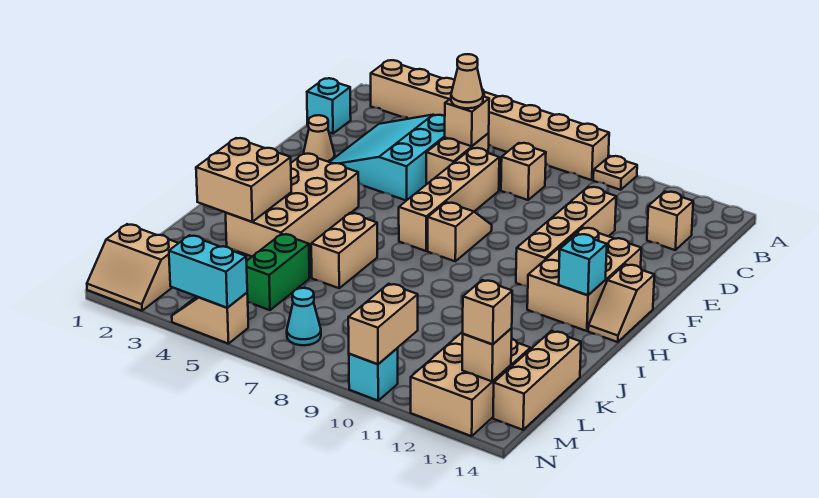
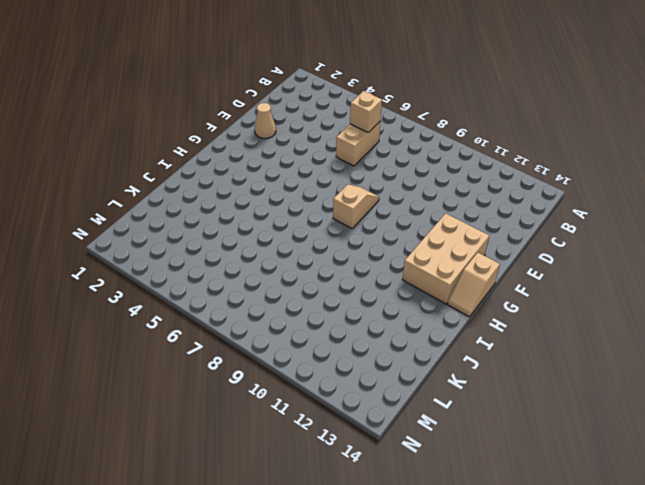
none -> tan 1x8 brick [371,60,609,180]
none -> tan 1x1 plate [593,156,637,190]
none -> cyan 1x1 brick [307,78,351,134]
none -> cyan 3x3 slope [330,115,445,201]

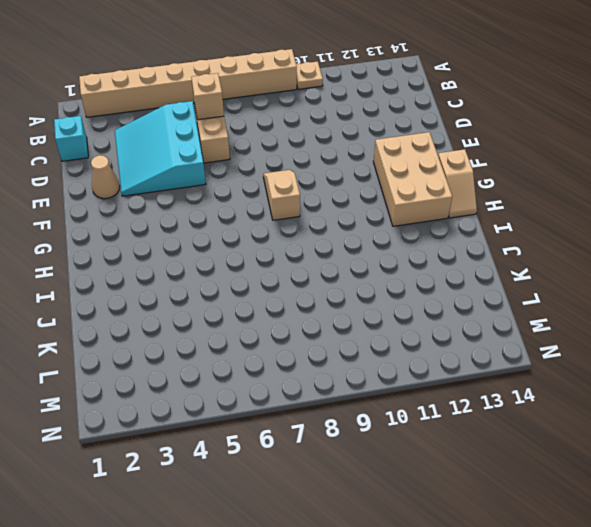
none -> tan 1x1 brick [501,143,546,200]
none -> tan 1x1 brick [647,192,693,250]
none -> tan 1x4 brick [399,148,499,251]
none -> tan 1x4 brick [516,187,616,287]

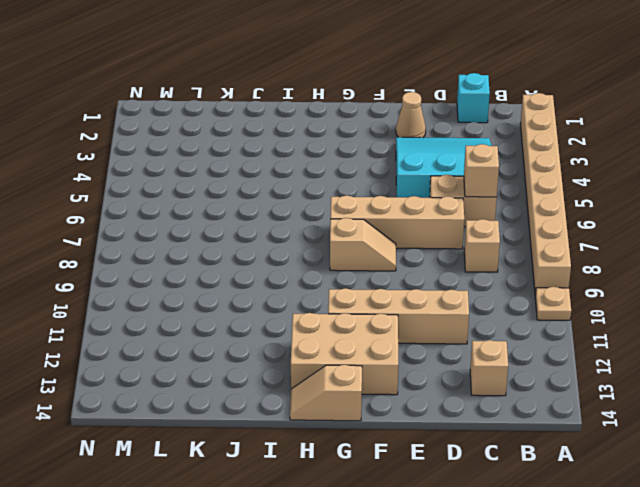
none -> tan 2x4 brick [226,153,359,256]
none -> tan 1x2 brick [311,213,377,288]
none -> green 1x2 brick [246,234,310,310]
none -> tan 1x3 brick [493,331,581,430]

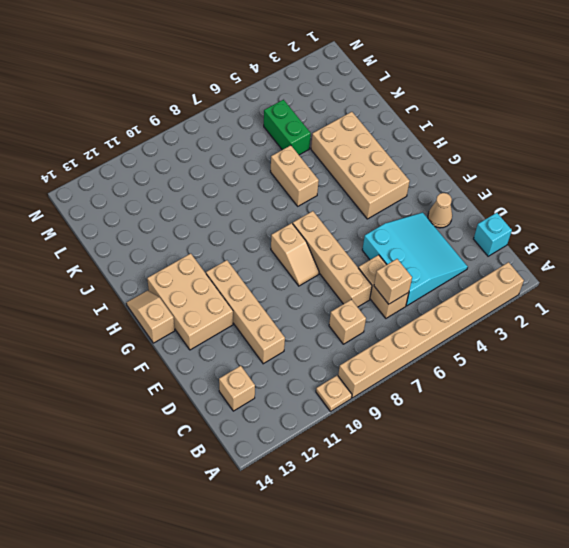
none -> tan 1x3 brick [493,331,581,430]
none -> tan 2x3 brick [411,332,530,436]
none -> tan 2x2 slope [87,224,178,311]
none -> cyan 1x1 cone [287,288,321,345]

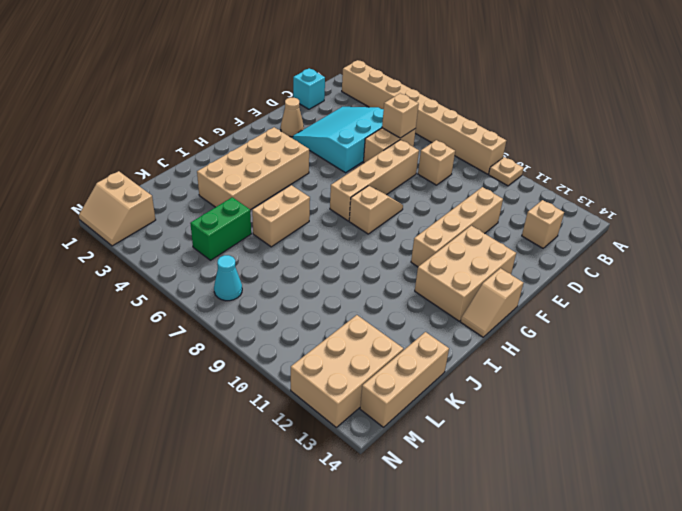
none -> tan 1x2 slope [172,293,248,344]
none -> cyan 1x1 brick [349,348,398,401]
none -> cyan 1x1 brick [559,234,607,295]
none -> tan 2x2 brick [196,138,291,222]

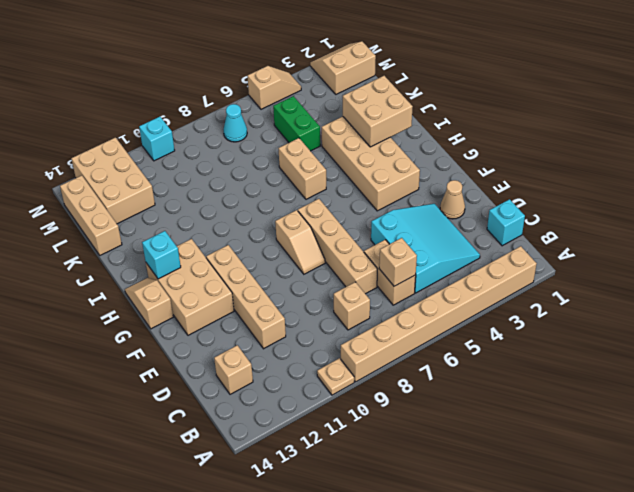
none -> tan 1x2 brick [348,284,418,364]
none -> tan 1x1 brick [462,328,512,381]
none -> cyan 1x2 brick [169,235,247,308]
none -> tan 1x1 cone [451,54,483,108]

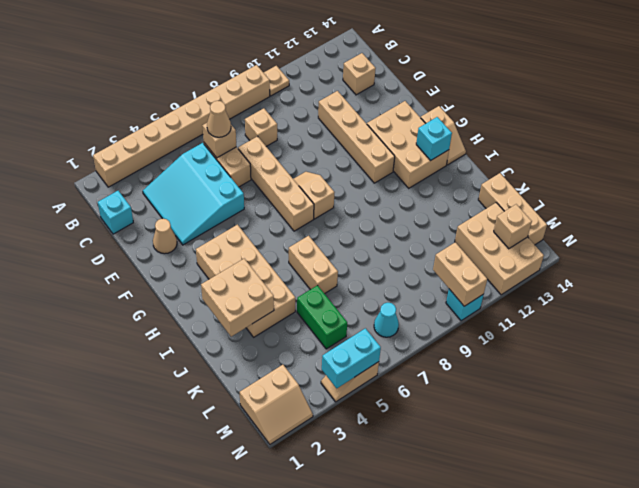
none -> tan 1x1 brick [463,280,512,344]

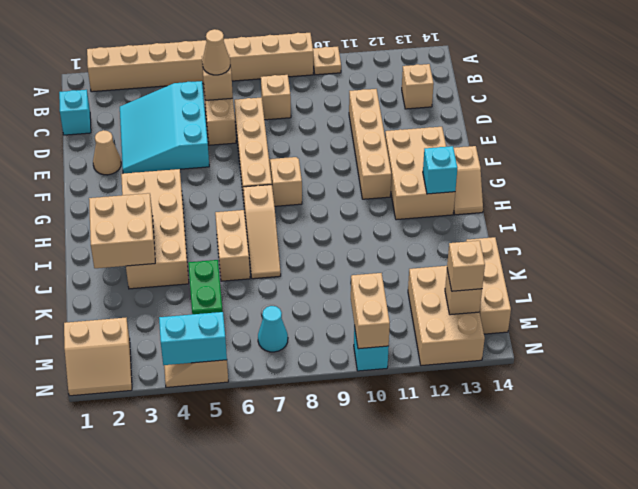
tan 1x3 slope [243,185,281,279] -> none

